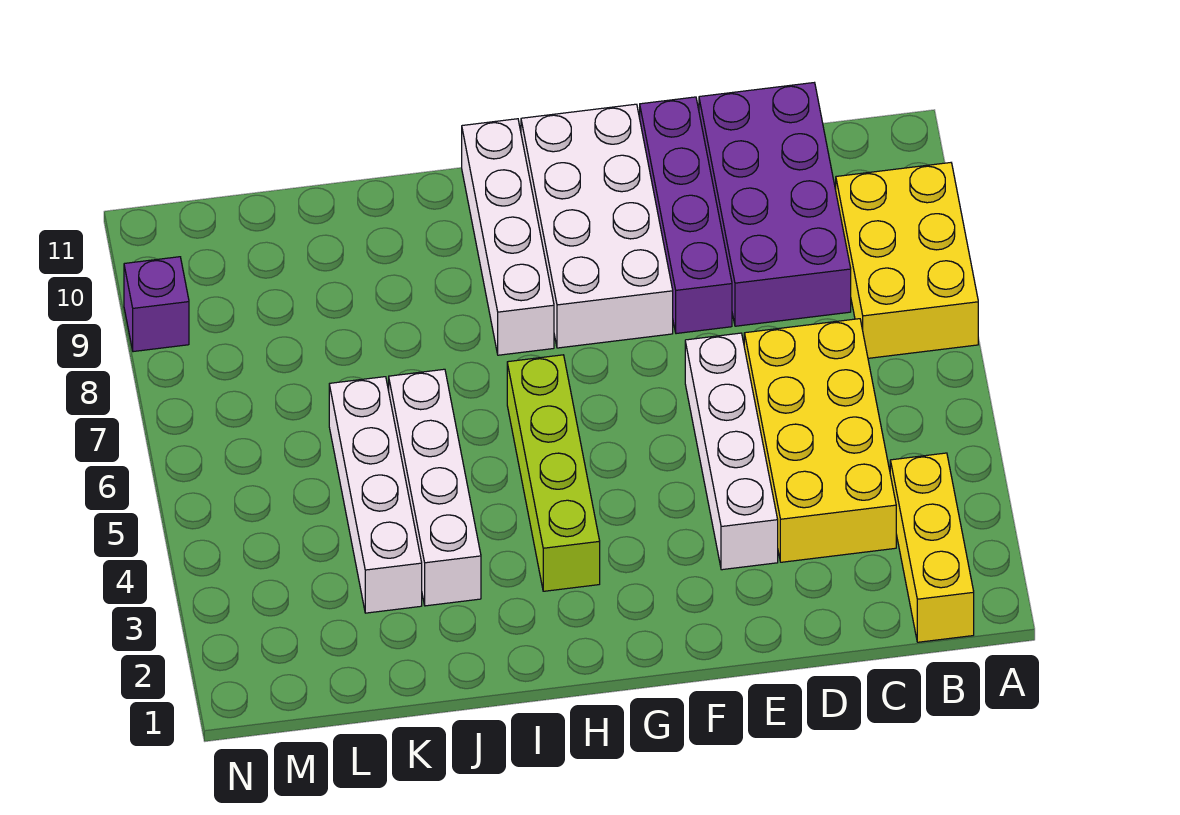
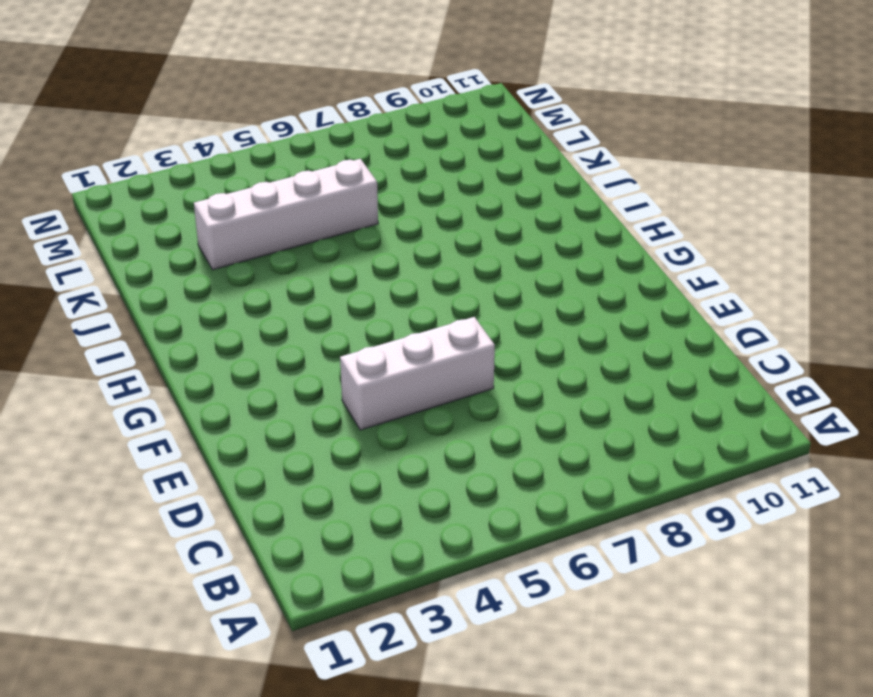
white 1x3 brick [340,317,495,430] -> white 1x4 brick [685,333,778,570]
none -> yellow 2x3 brick [836,163,978,358]
none -> yellow 1x3 brick [890,453,974,642]
none -> yellow 2x4 brick [744,319,896,562]

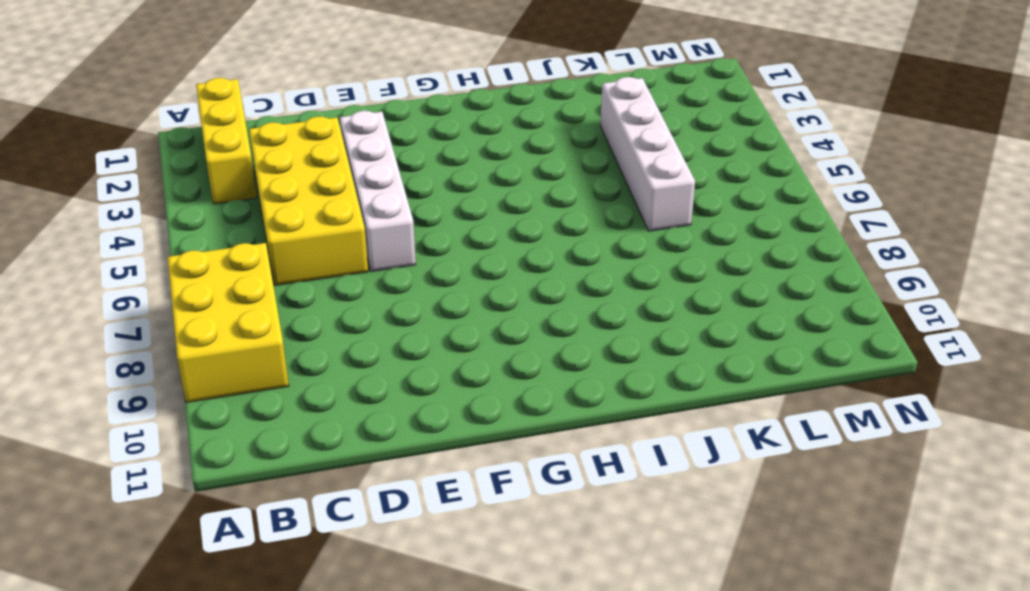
none -> purple 2x4 brick [699,83,851,326]
none -> purple 1x4 brick [640,97,732,334]
none -> white 2x4 brick [521,104,673,348]

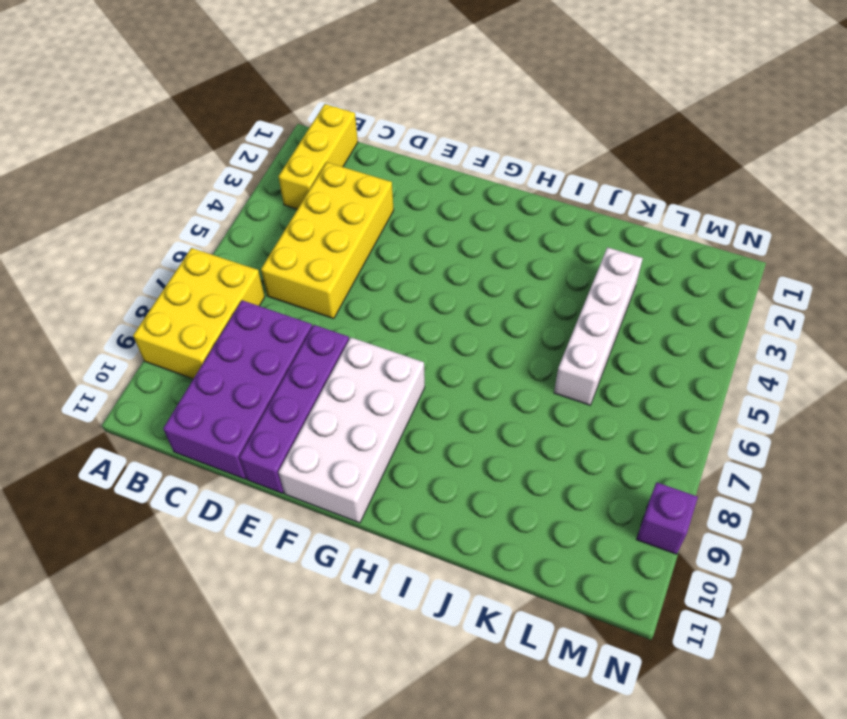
none -> white 1x4 brick [685,333,778,570]
none -> lime 1x4 brick [507,355,600,591]
none -> white 1x4 brick [462,119,554,355]

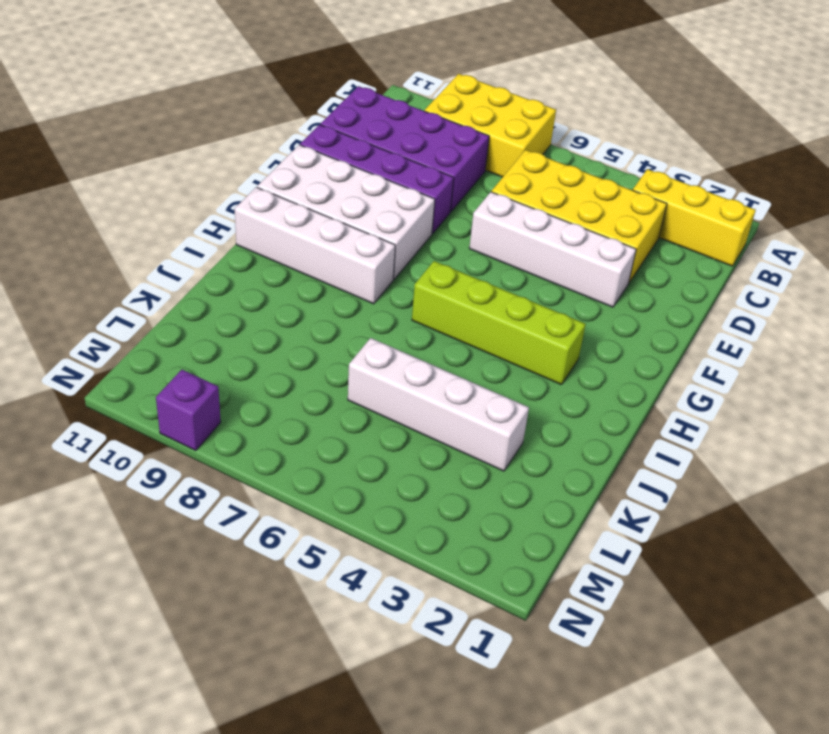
none -> white 1x4 brick [389,369,481,606]

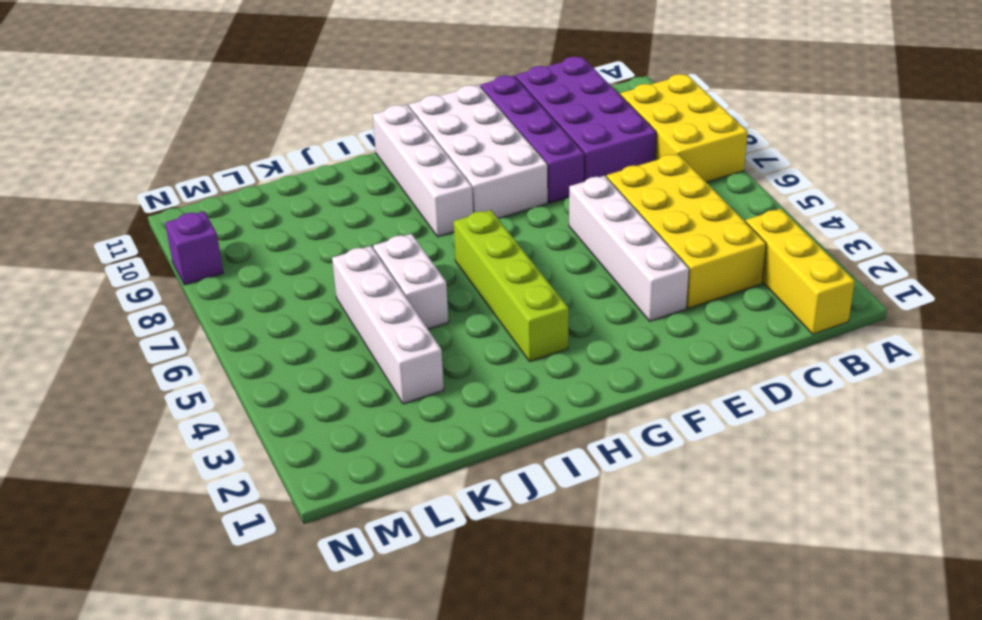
white 1x2 brick [373,234,448,329] -> white 1x4 brick [389,369,481,606]

